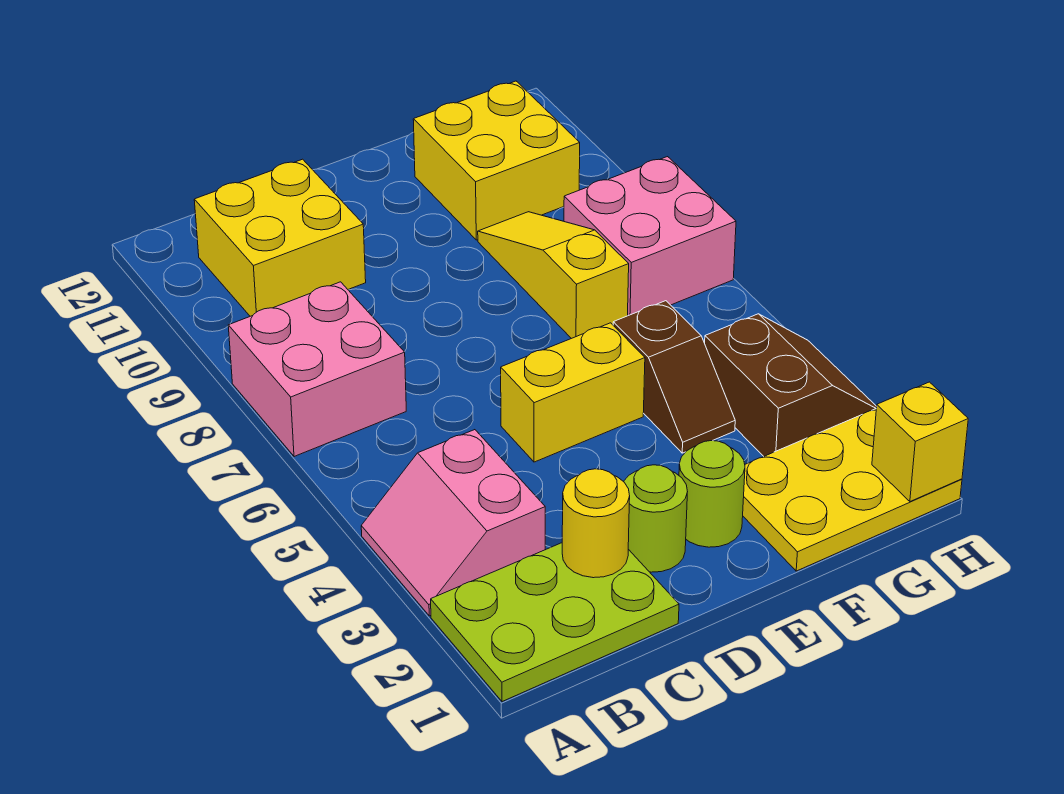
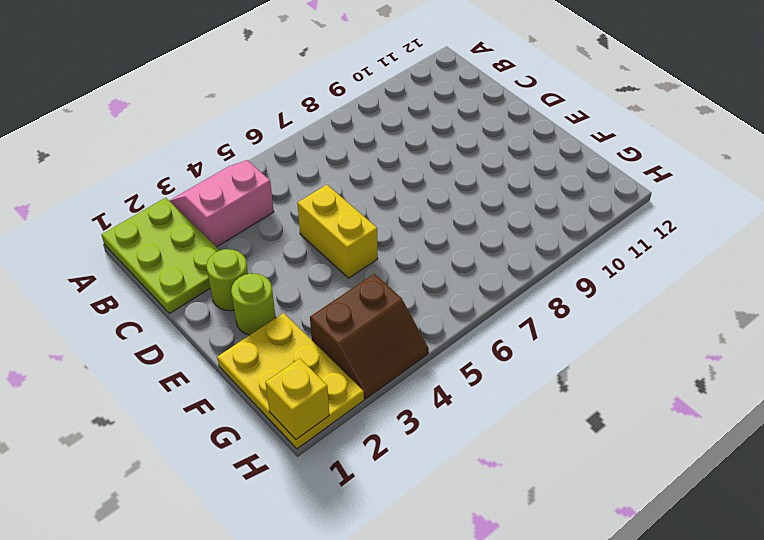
none -> pink 2x2 brick [228,282,406,457]
none -> yellow 2x2 brick [194,159,366,316]
none -> brown 1x2 slope [613,301,735,453]

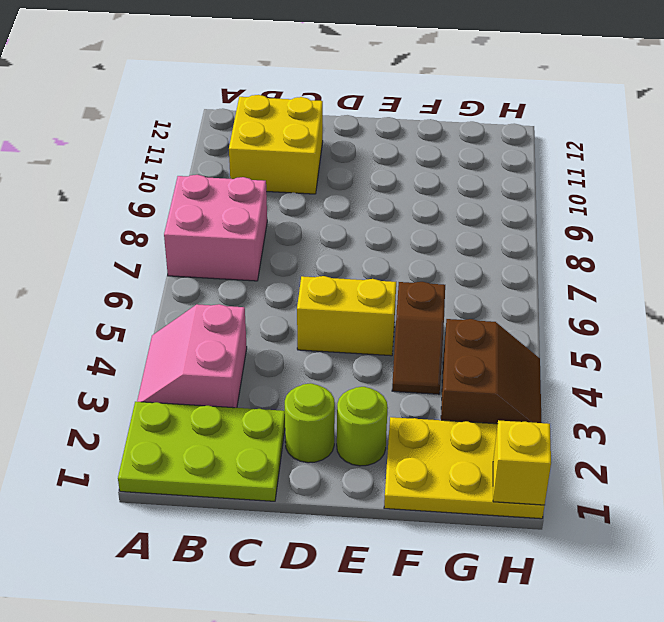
none -> yellow 1x3 slope [478,212,629,339]
none -> yellow 2x2 brick [413,81,580,240]
none -> pink 2x2 brick [564,157,736,316]

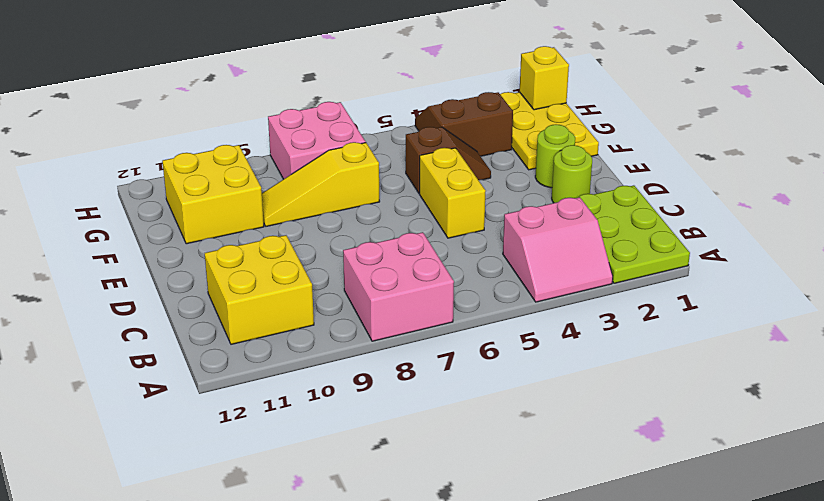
none -> yellow 1x1 round brick [562,469,630,578]

